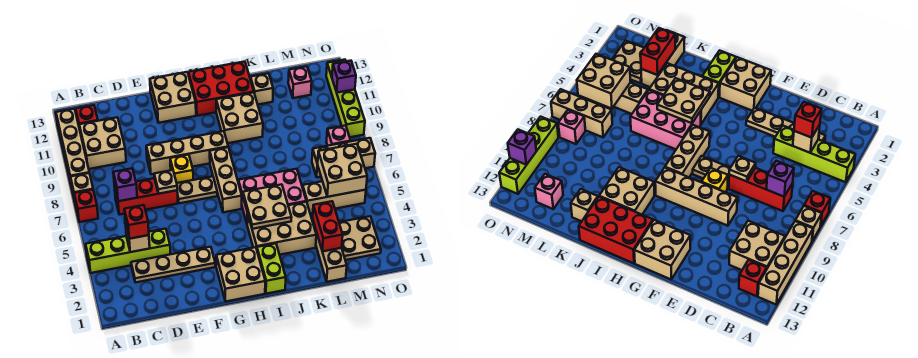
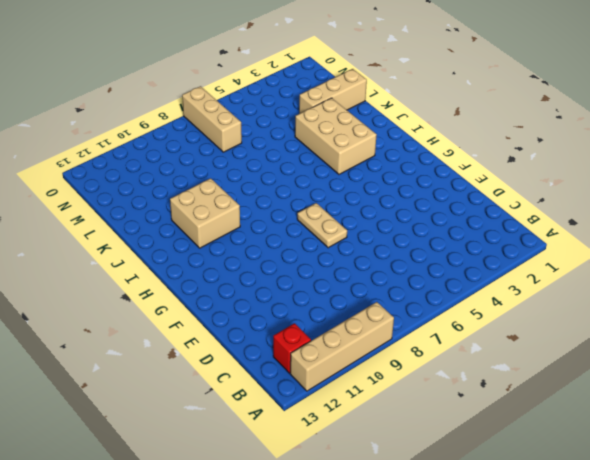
none -> lime 1x4 brick [86,229,170,273]
none -> red 1x1 brick [74,190,98,222]
none -> tan 1x1 brick [71,173,93,202]
none -> tan 2x2 brick [79,117,126,169]

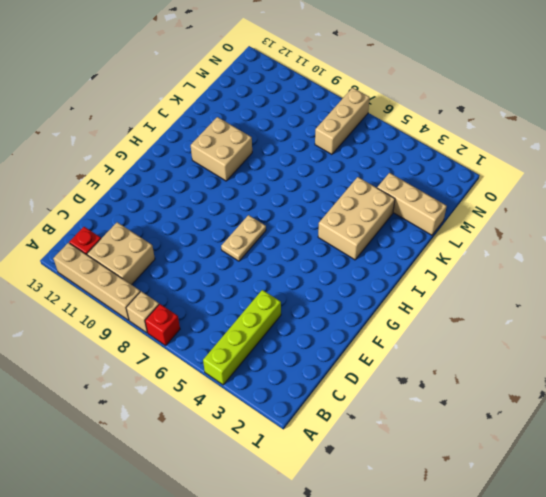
none -> tan 1x4 plate [131,247,215,282]
none -> red 1x3 brick [114,178,178,215]
none -> tan 1x4 brick [146,131,228,174]
none -> yellow 1x1 brick [170,155,193,183]

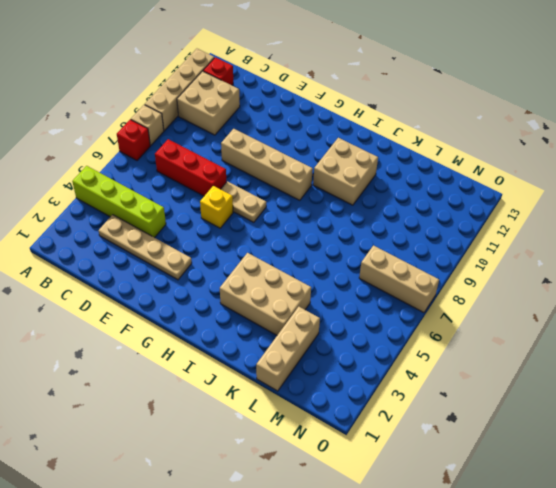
yellow 1x1 brick [200,186,233,228] -> yellow 1x1 brick moved to [170,155,193,183]
none -> tan 2x2 brick [150,72,196,123]
none -> tan 2x2 brick [216,247,265,301]
none -> tan 1x3 brick [210,147,242,212]
none -> red 2x3 brick [188,62,254,116]

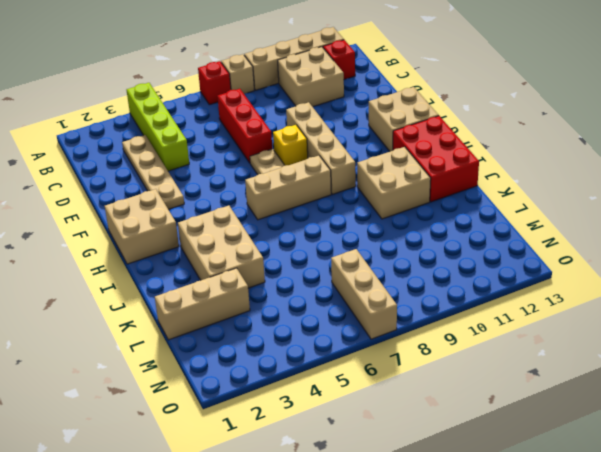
none -> lime 1x2 brick [257,243,286,294]
none -> pink 2x3 brick [238,169,306,223]
none -> tan 1x1 brick [250,73,273,105]
none -> tan 1x3 brick [303,181,366,213]

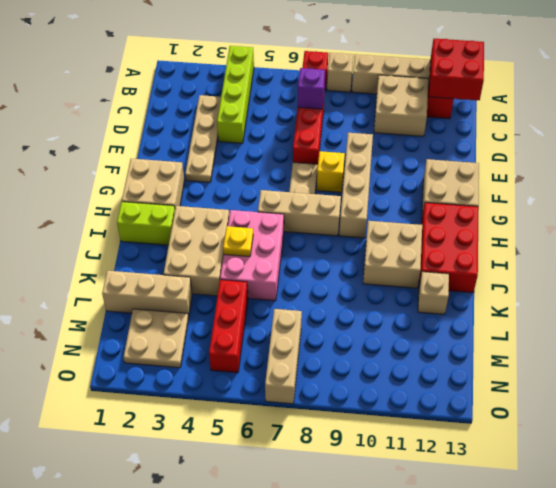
red 2x2 brick [429,39,484,100] -> none
yellow 1x1 plate [223,226,253,257] -> tan 2x2 plate [243,184,292,229]
red 1x3 brick [209,280,248,373] -> tan 1x3 brick [303,181,366,213]
none -> pink 1x1 brick [288,66,312,98]
none -> pink 1x1 brick [326,125,351,146]
none -> lime 1x4 brick [326,60,365,137]
none -> tan 1x1 brick [125,223,150,252]

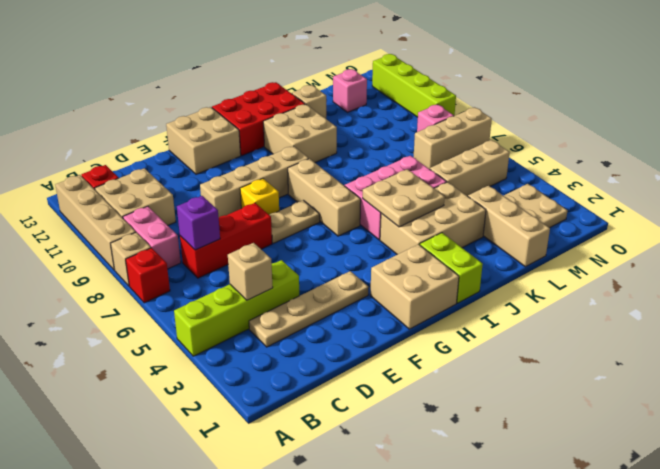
pink 1x2 brick [123,206,181,269] -> none
none -> tan 1x1 plate [154,170,177,194]
none -> red 1x2 brick [313,201,343,252]
none -> tan 2x2 brick [318,144,367,197]
none -> purple 1x1 brick [332,61,356,93]

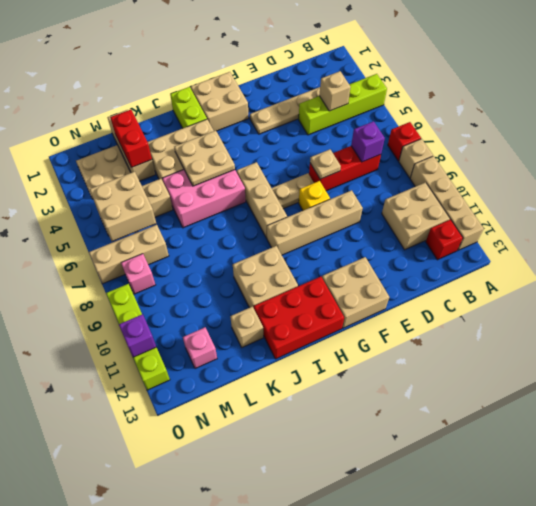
none -> red 1x1 brick [124,205,149,239]

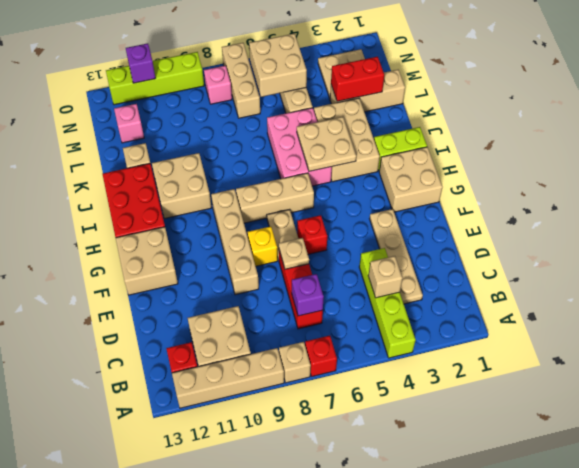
red 1x1 brick [297,215,327,254] -> red 1x1 brick moved to [124,205,149,239]

